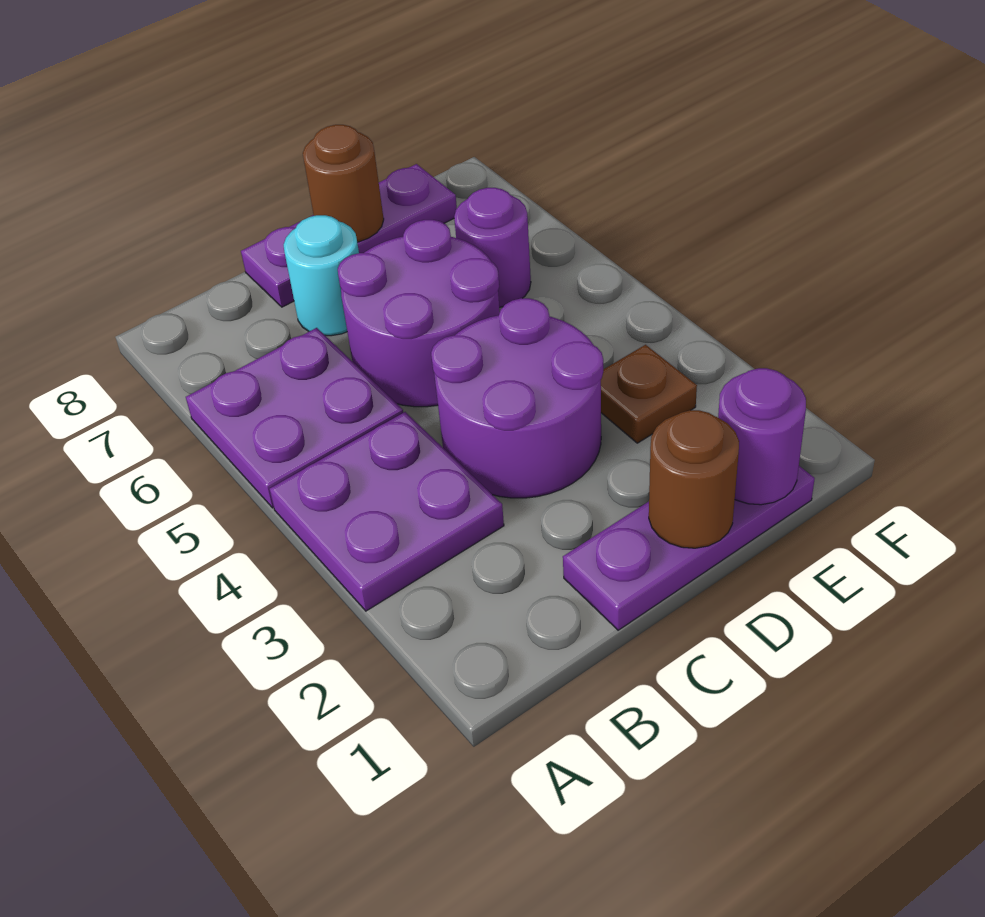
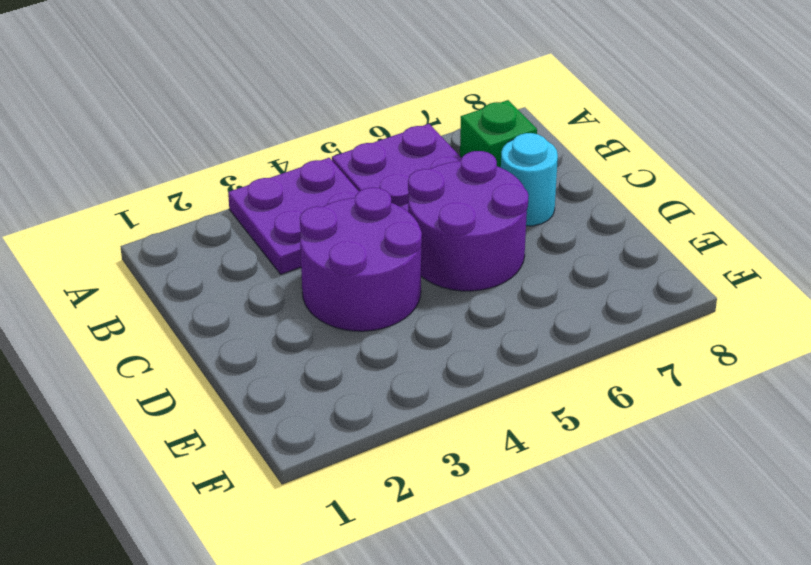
green 1x1 brick [460,100,537,167] -> none
none -> purple 1x3 plate [563,466,815,630]
none -> purple 1x3 plate [241,164,457,307]
none -> brown 1x1 plate [601,345,697,443]

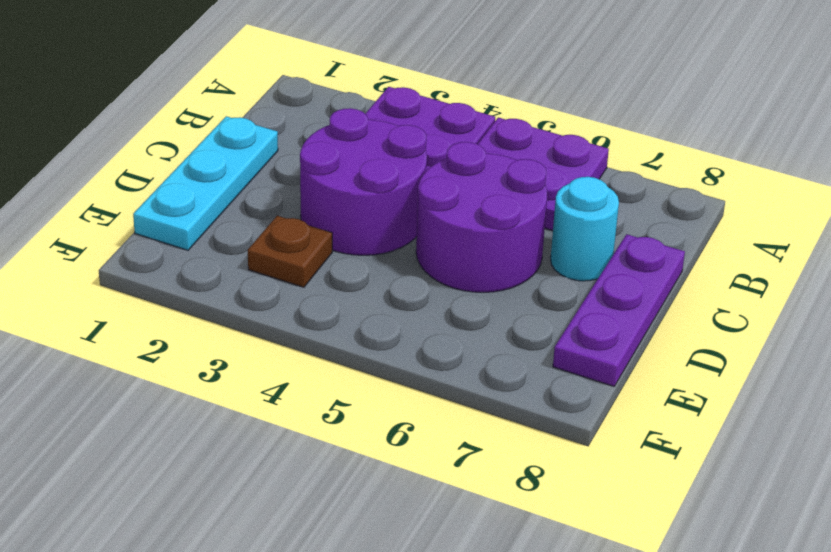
cyan 1x3 plate [133,116,278,250] -> purple 1x3 plate [563,466,815,630]
none -> purple 1x1 round brick [454,188,531,307]
none -> brown 1x1 round brick [649,410,739,548]
none -> brown 1x1 round brick [303,125,384,242]

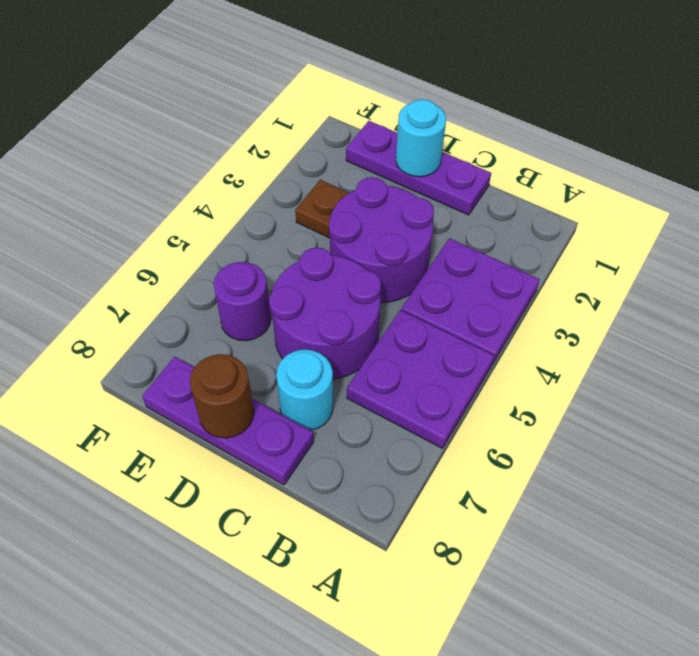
cyan 1x1 round brick [396,99,446,177] -> brown 1x1 round brick [649,410,739,548]
none -> purple 1x1 round brick [718,368,806,505]

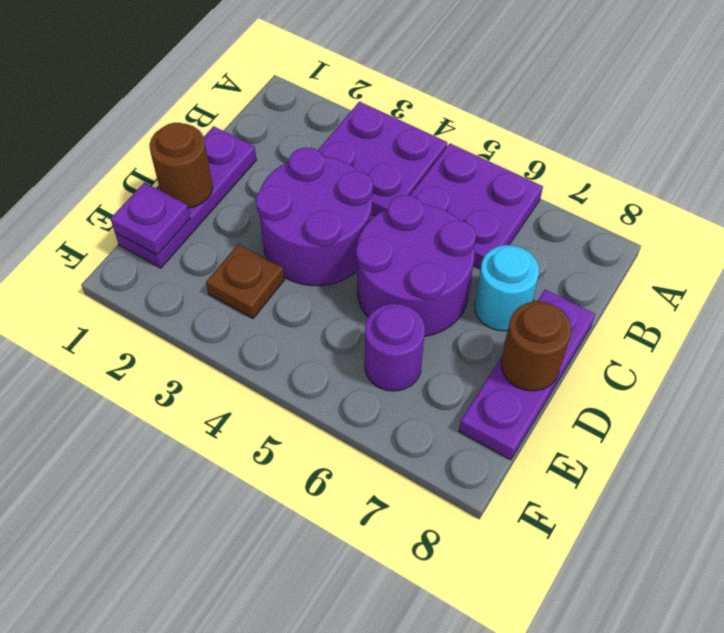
purple 1x1 plate [111,182,190,255] -> purple 1x1 round brick [718,368,806,505]

